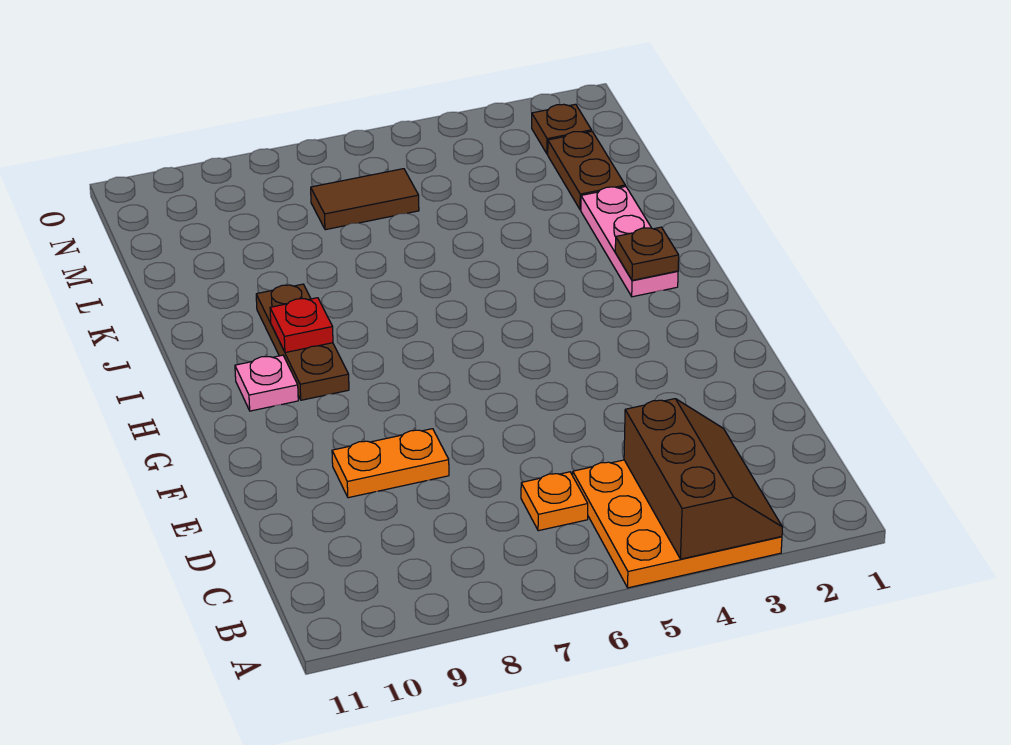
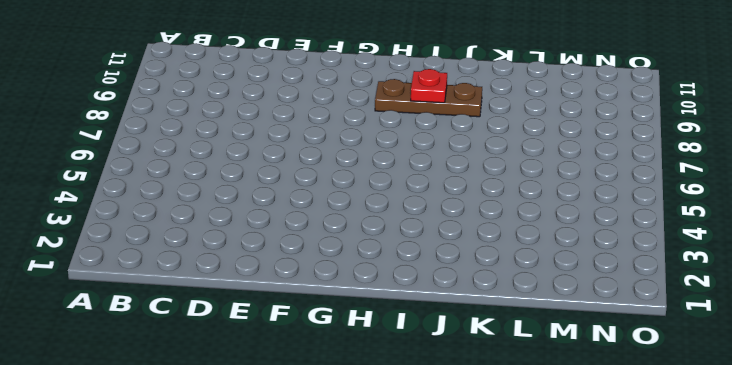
none -> orange 3x3 plate [573,460,782,588]
none -> orange 1x1 plate [521,472,588,531]
none -> orange 1x2 plate [332,429,449,498]

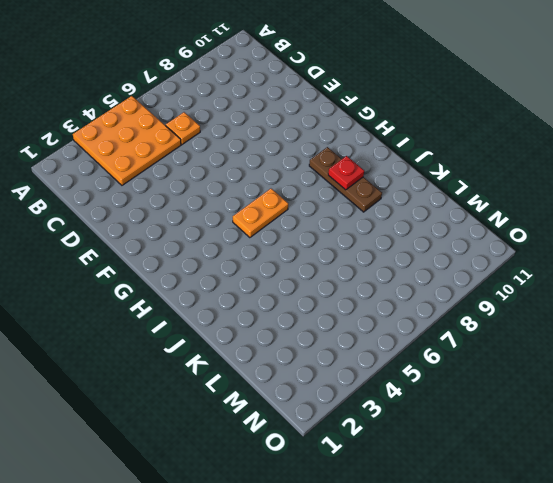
orange 1x2 plate [233,189,288,238] -> orange 1x2 plate moved to [332,429,449,498]
none -> pink 1x1 plate [235,355,298,411]
none -> pink 1x3 plate [581,186,678,297]
none -> brown 1x2 plate [548,131,625,210]

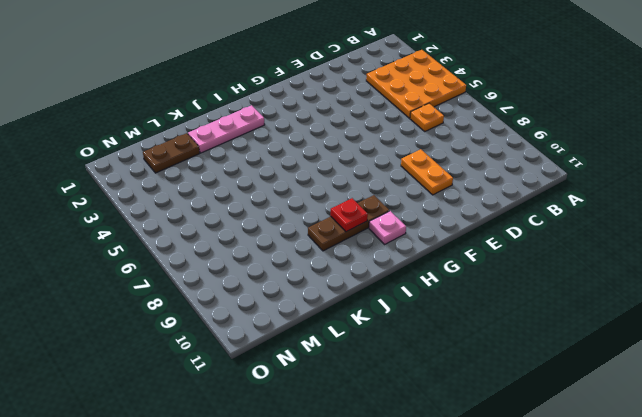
none -> brown 1x2 tile [311,169,419,230]
none -> brown 1x1 plate [532,104,592,154]
none -> brown 2x3 slope [624,399,783,559]

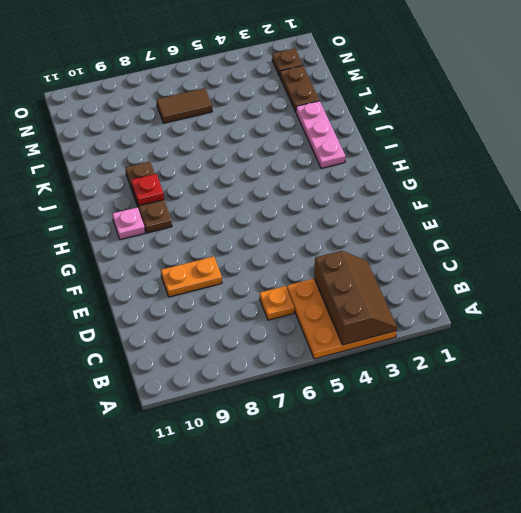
none -> brown 1x1 plate [615,227,679,280]

